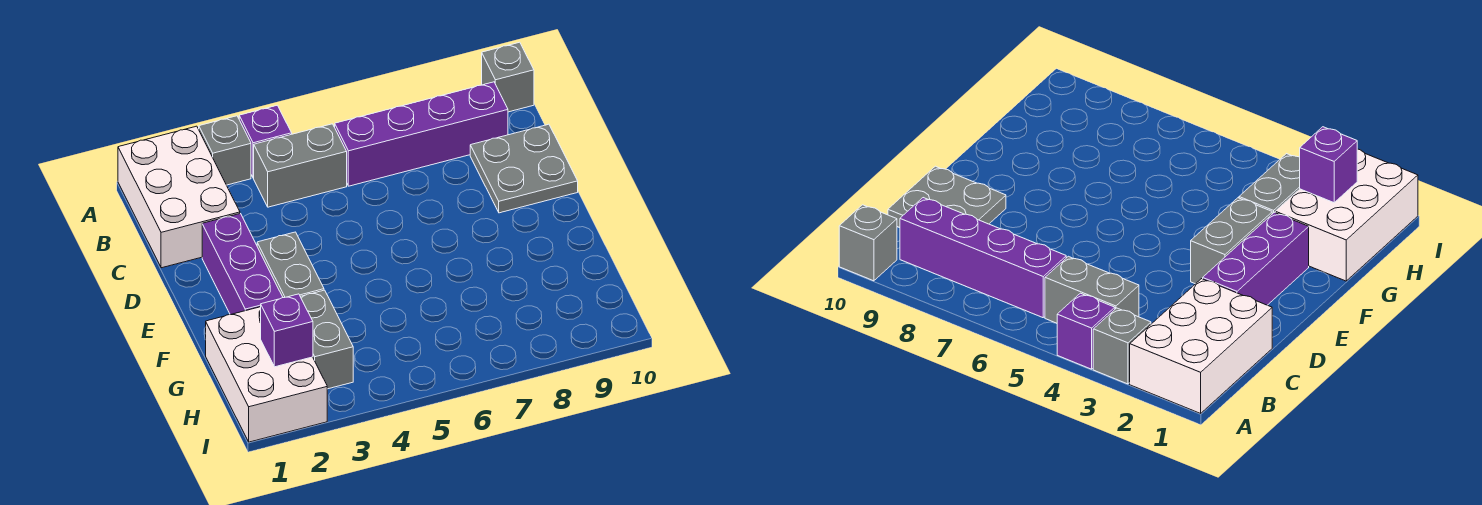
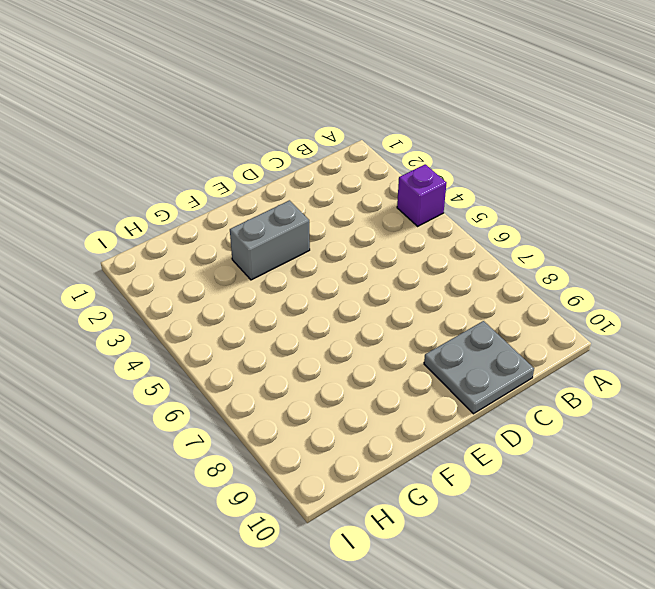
none -> white 2x3 brick [118,126,240,268]
none -> grey 1x1 brick [199,116,251,185]
none -> grey 1x1 brick [482,42,534,112]

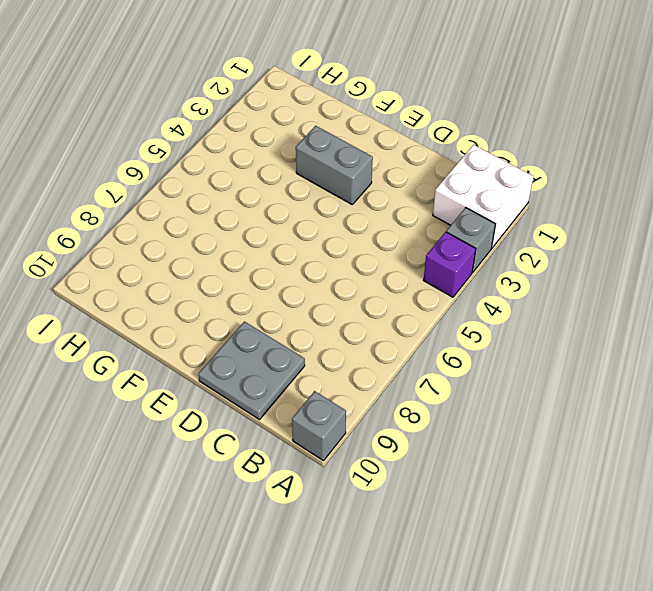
white 2x2 brick [433,145,534,248] -> white 2x3 brick [118,126,240,268]
none -> grey 1x2 brick [254,124,347,207]
none -> purple 1x4 brick [335,82,508,186]
none -> purple 1x3 brick [202,214,283,315]

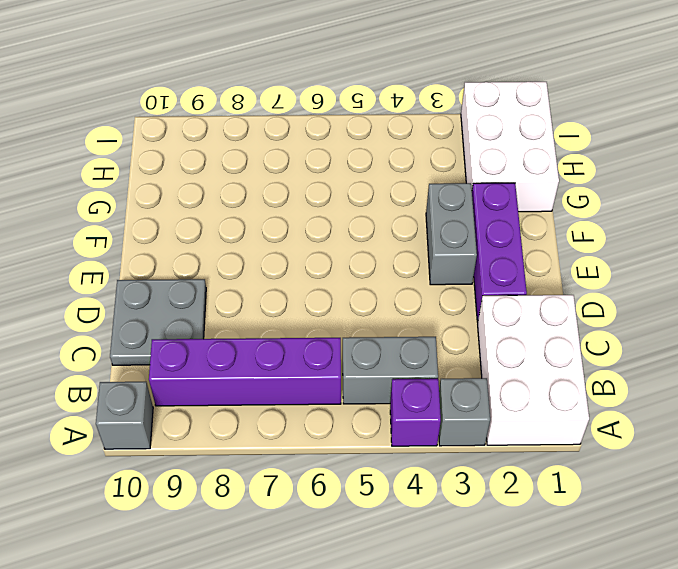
none -> grey 1x2 brick [300,290,353,389]
none -> purple 1x1 brick [261,294,313,367]

